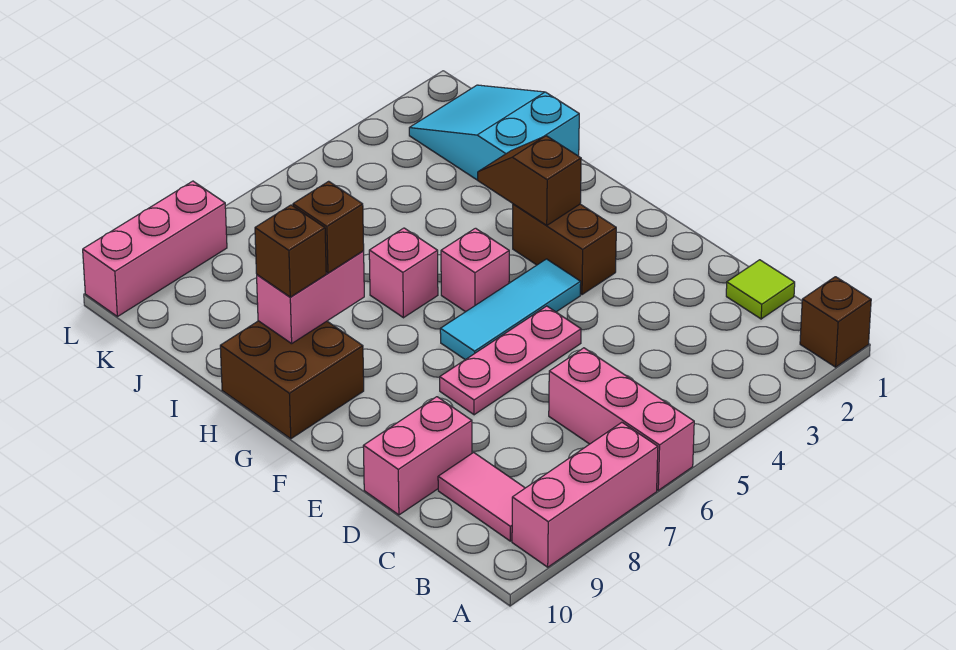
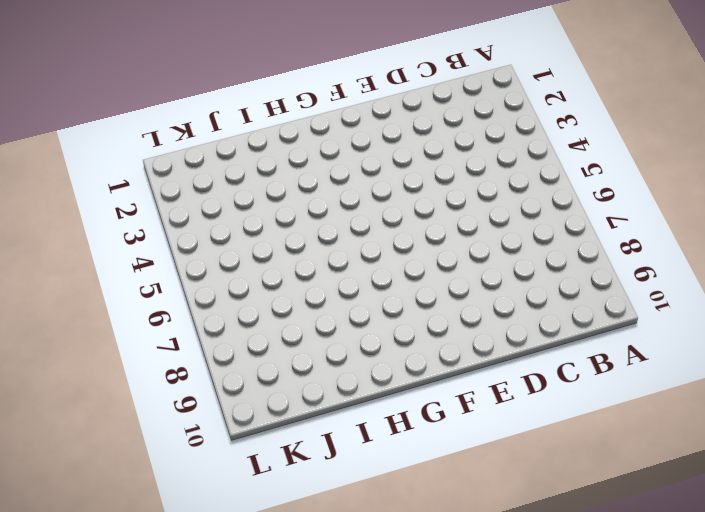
none -> brown 1x1 brick [800,277,871,367]
none -> pink 1x3 brick [549,348,694,490]
none -> pink 1x3 brick [512,422,658,567]

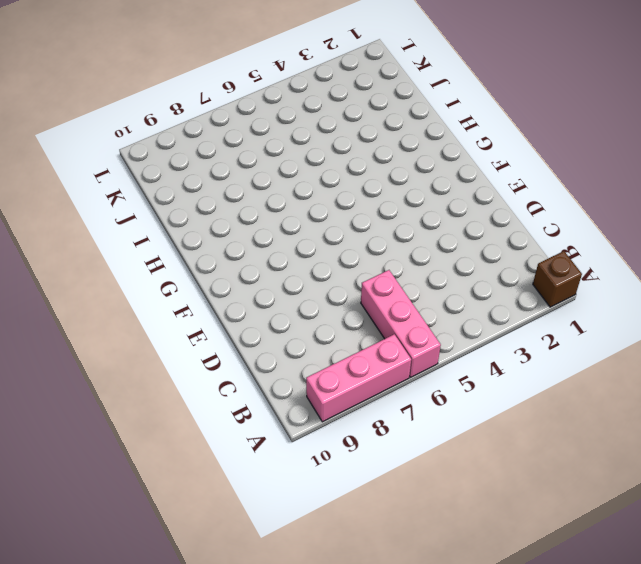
none -> pink 1x2 tile [438,452,525,541]
none -> lime 1x1 tile [726,260,795,319]
none -> pink 1x2 brick [363,397,472,515]

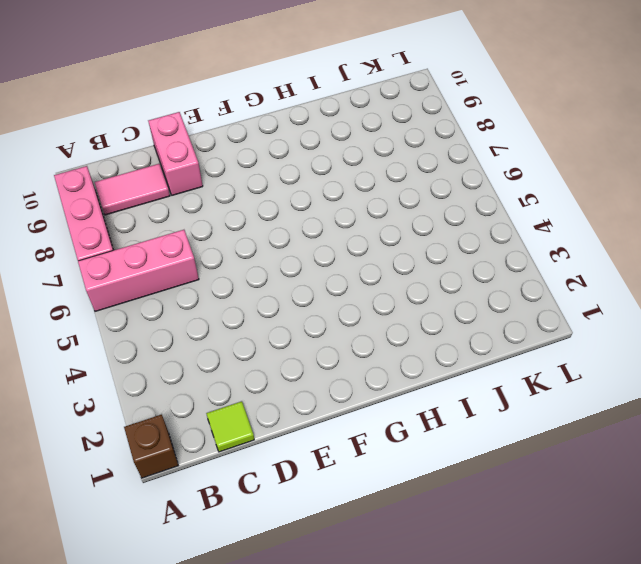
none -> pink 1x3 plate [440,306,581,415]
none -> brown 1x2 brick [513,204,616,295]
none -> cyan 1x3 tile [440,259,581,360]

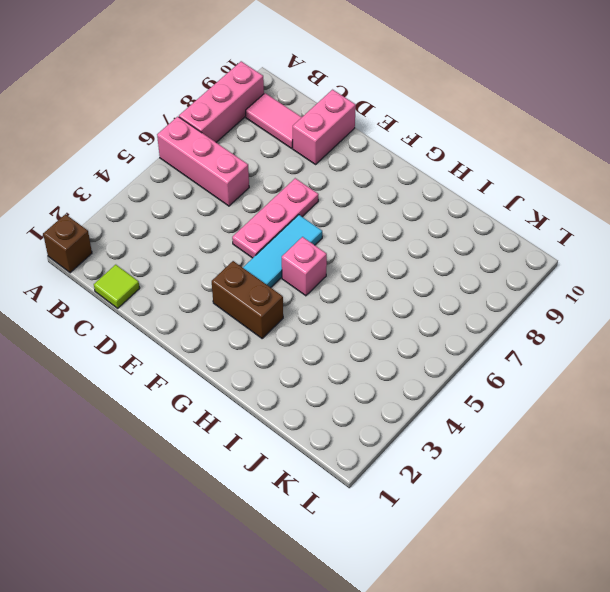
none -> brown 2x2 brick [220,321,364,439]
none -> pink 1x1 brick [369,228,438,318]
none -> cyan 2x3 slope [409,85,579,180]

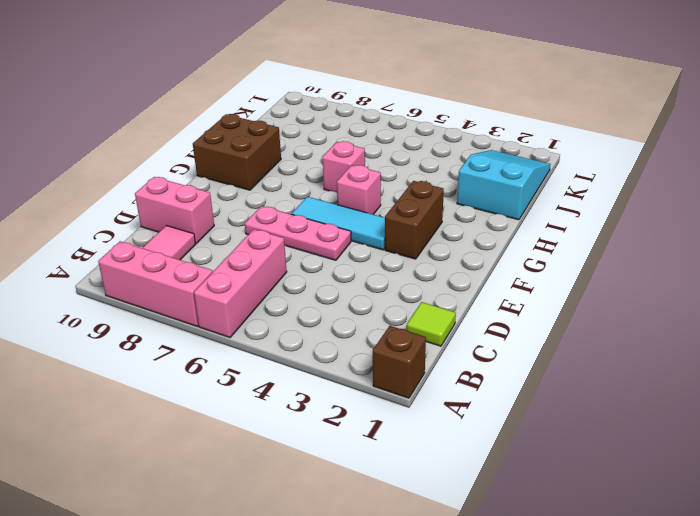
none -> pink 1x3 brick [83,181,227,317]
none -> brown 1x2 slope [478,136,581,226]
none -> pink 1x2 brick [257,251,364,344]

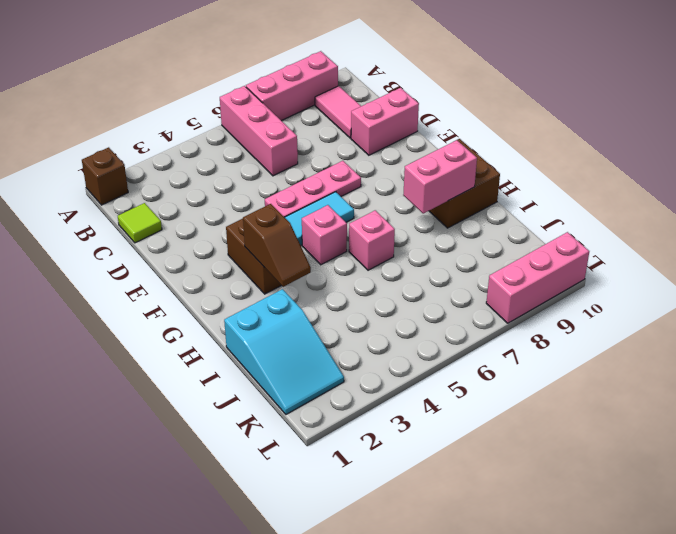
none -> brown 1x1 brick [293,181,364,273]
none -> brown 1x1 brick [255,205,326,297]

